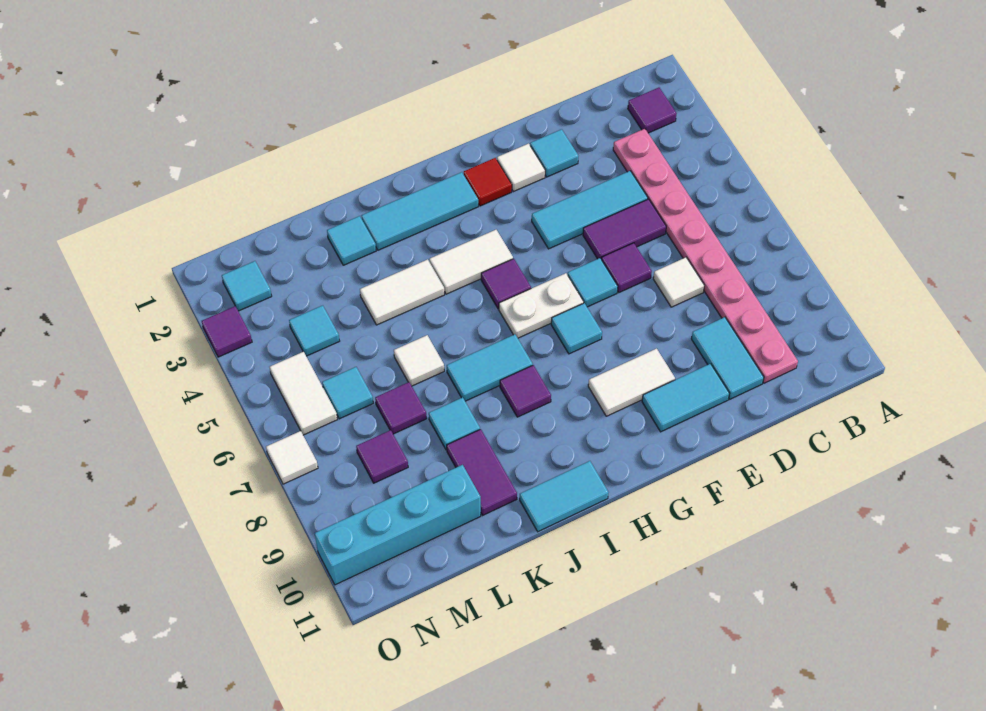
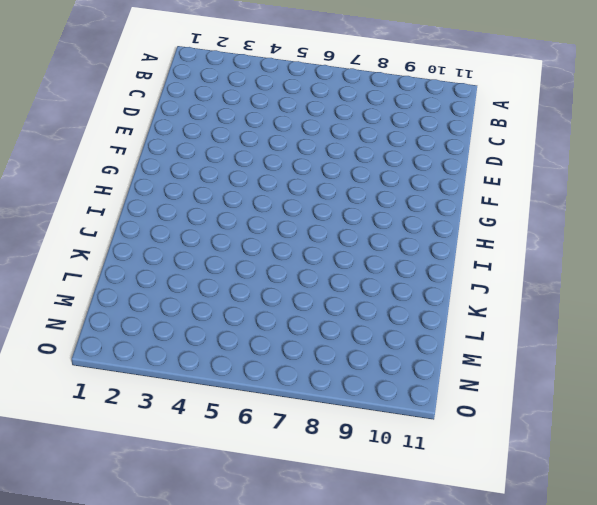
none -> purple 1x1 tile [628,88,677,133]
none -> pink 1x8 plate [613,129,798,383]
none -> cyan 1x3 tile [532,171,648,249]
none -> purple 1x2 tile [583,199,666,260]

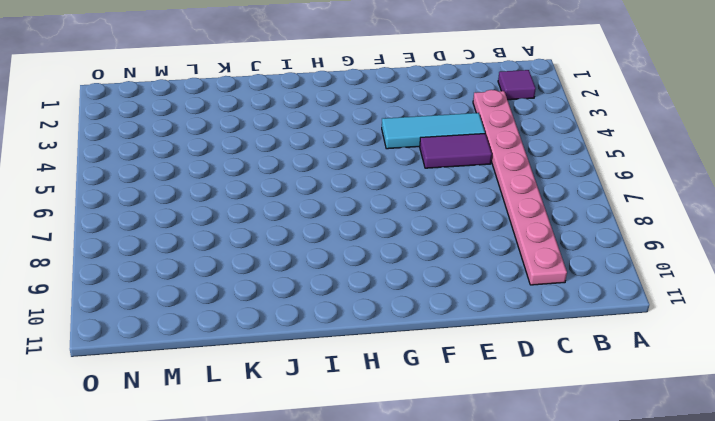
none -> white 1x1 tile [653,257,704,307]
none -> cyan 1x2 tile [691,317,764,399]
none -> cyan 1x1 tile [530,129,578,177]
none -> purple 1x1 tile [602,243,652,292]

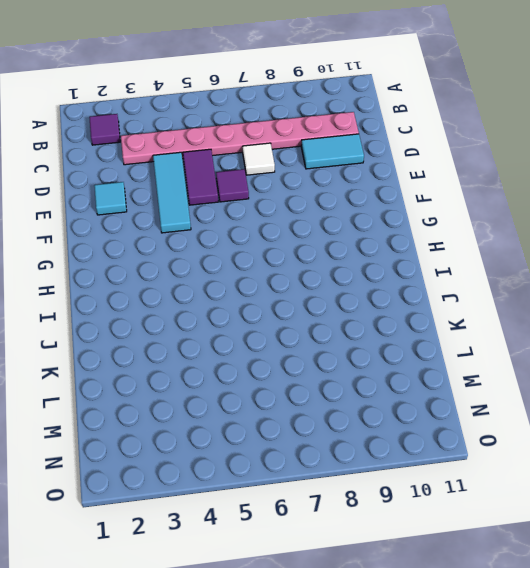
none -> cyan 1x2 tile [642,364,729,432]
none -> white 1x1 tile [497,144,545,192]
none -> cyan 1x1 tile [568,258,618,307]
none -> white 1x2 tile [588,349,675,416]

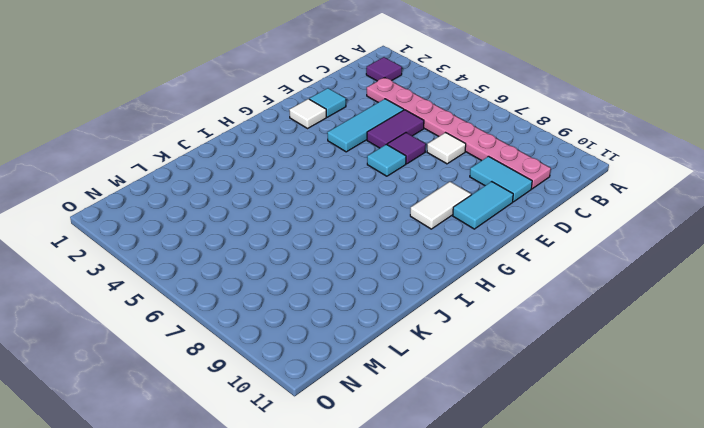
none -> red 1x1 tile [464,158,512,206]
none -> white 1x2 plate [499,273,584,338]
none -> cyan 1x1 tile [551,303,602,354]
none -> cyan 1x3 tile [362,172,478,250]

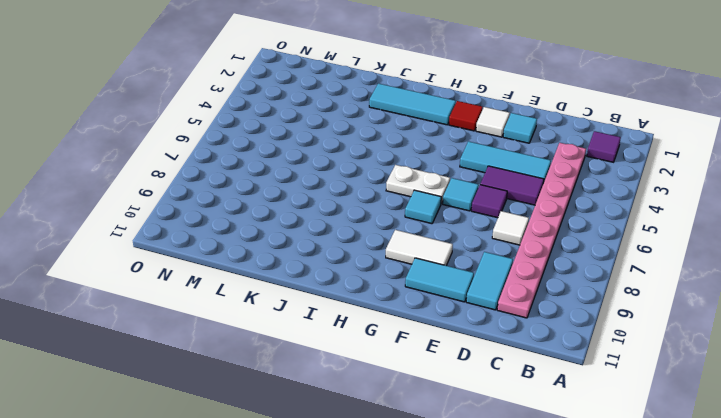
none -> white 1x2 tile [429,230,513,294]
none -> purple 1x1 tile [481,259,531,309]
none -> cyan 1x2 tile [447,334,533,401]
none -> purple 1x1 tile [500,365,551,417]

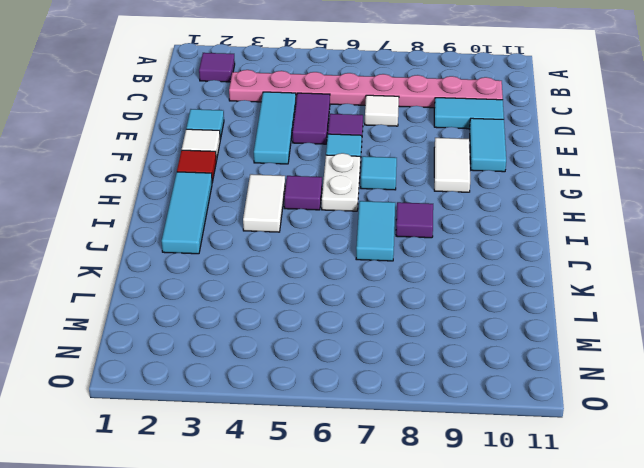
none -> cyan 1x2 tile [520,461,609,532]
none -> white 1x2 tile [360,259,444,325]
none -> cyan 1x1 tile [327,216,376,265]
none -> white 1x1 tile [394,335,444,386]

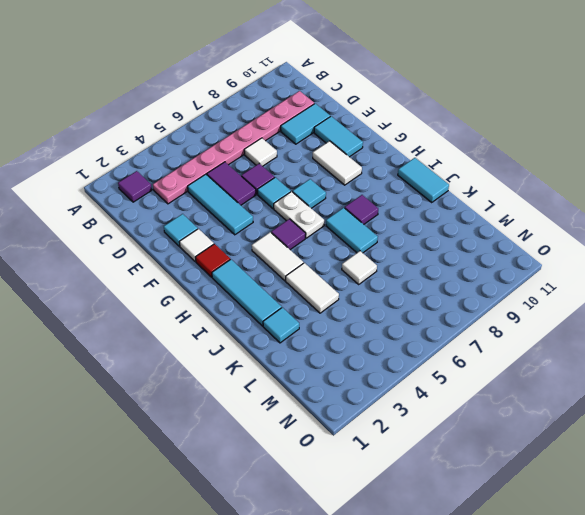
none -> cyan 1x1 tile [429,397,480,450]
none -> purple 1x2 tile [447,429,517,515]
none -> purple 1x1 tile [375,382,427,434]
none -> cyan 1x4 brick [315,465,481,585]

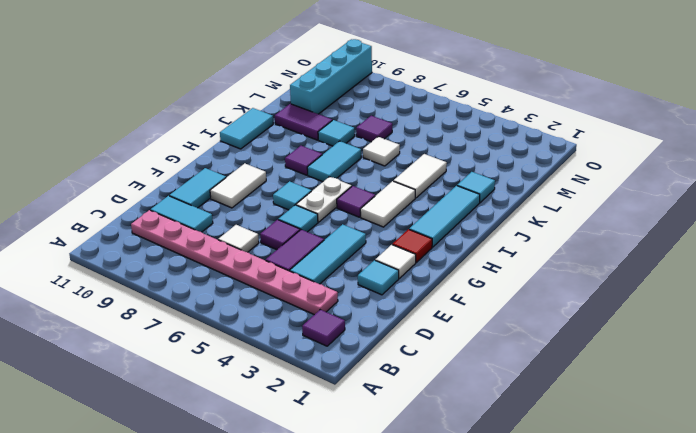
none -> cyan 1x1 tile [289,305,339,356]
none -> cyan 1x1 tile [322,367,373,419]
none -> purple 1x1 tile [356,430,408,483]
none -> cyan 1x1 tile [222,261,272,311]

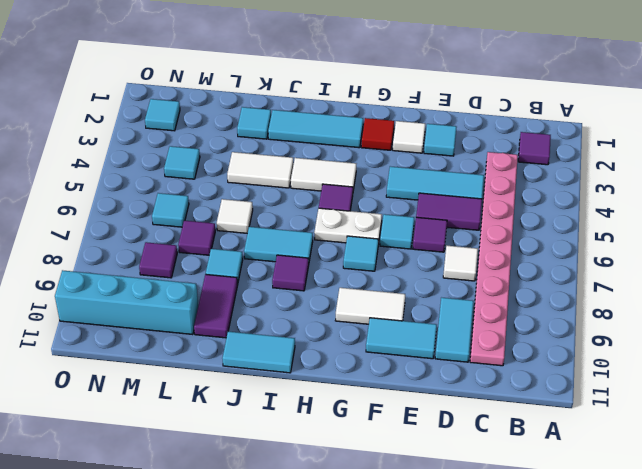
none -> white 1x2 tile [270,352,337,435]
none -> purple 1x1 tile [202,306,252,357]
none -> white 1x1 tile [266,431,318,484]

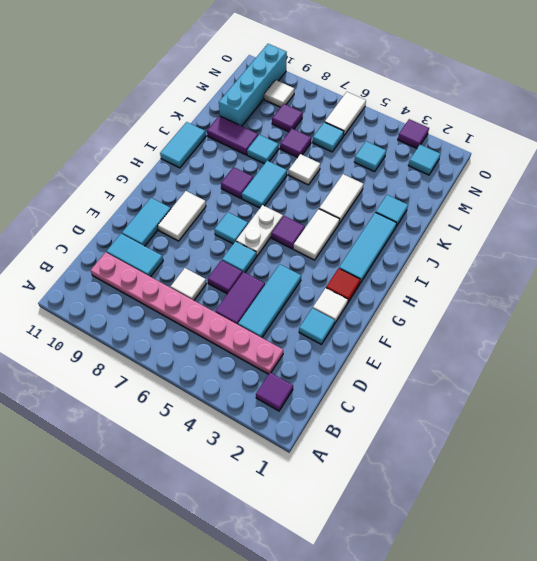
white 1x2 tile [325,92,366,136] -> white 1x2 tile turned to [270,352,337,435]
white 1x1 tile [264,80,294,107] -> white 1x1 tile moved to [266,431,318,484]

